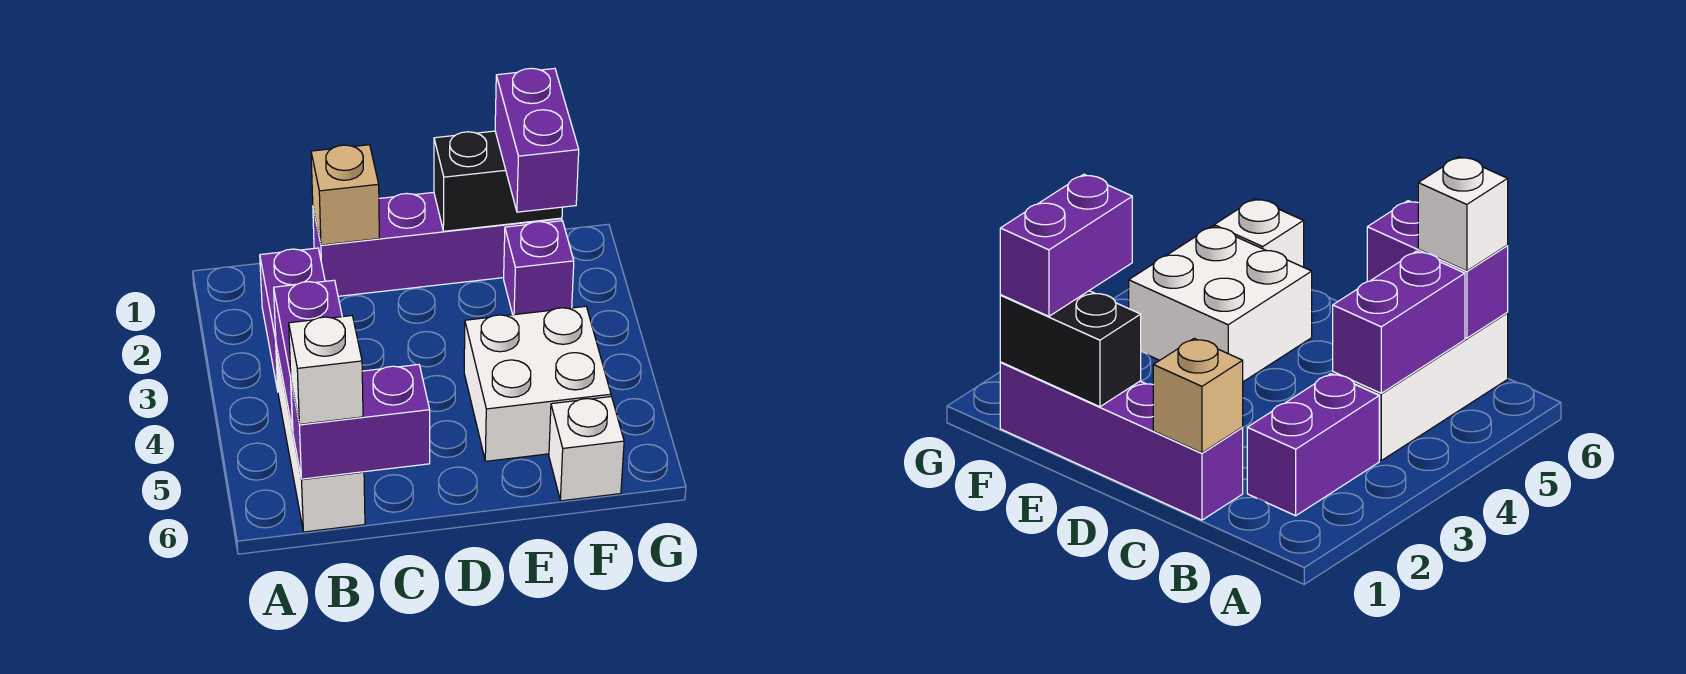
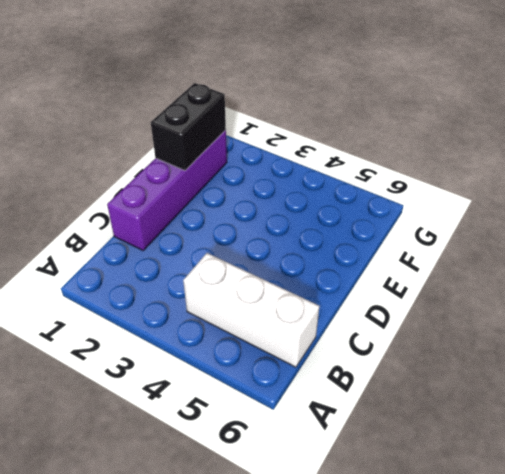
none -> purple 1x2 brick [260,248,325,390]
none -> white 2x2 brick [464,306,611,461]
none -> purple 1x1 brick [504,221,574,315]

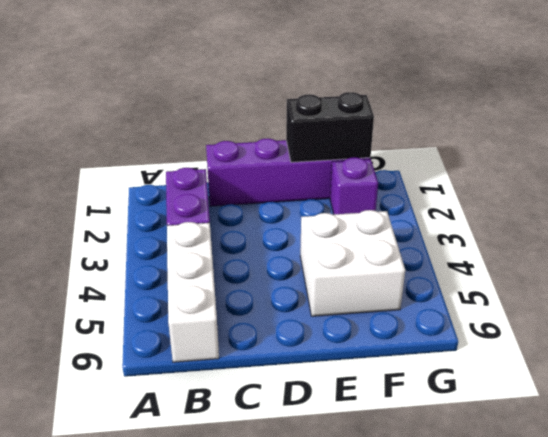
none -> white 1x1 brick [549,397,624,501]
none -> purple 1x2 brick [274,280,342,431]
none -> purple 1x2 brick [291,365,430,479]

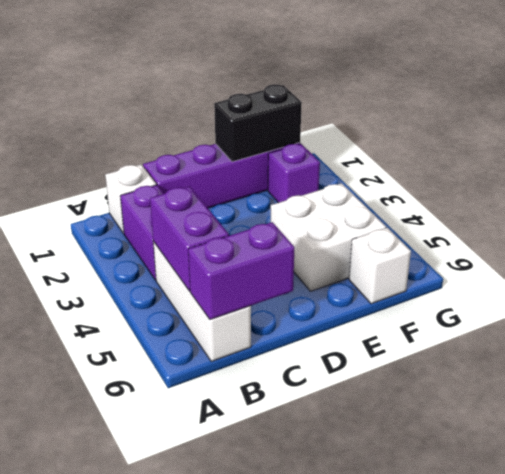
white 1x1 brick [105,165,156,234] -> white 1x1 brick moved to [289,316,363,424]
none -> tan 1x1 brick [311,145,379,245]
none -> purple 1x2 brick [495,68,579,212]

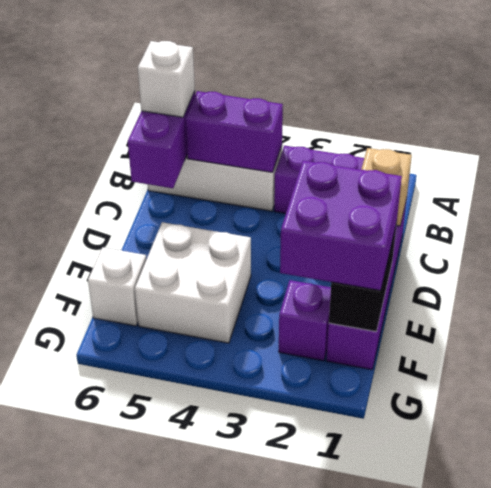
purple 2x2 brick [280,160,402,291] -> purple 1x2 brick [495,68,579,212]

